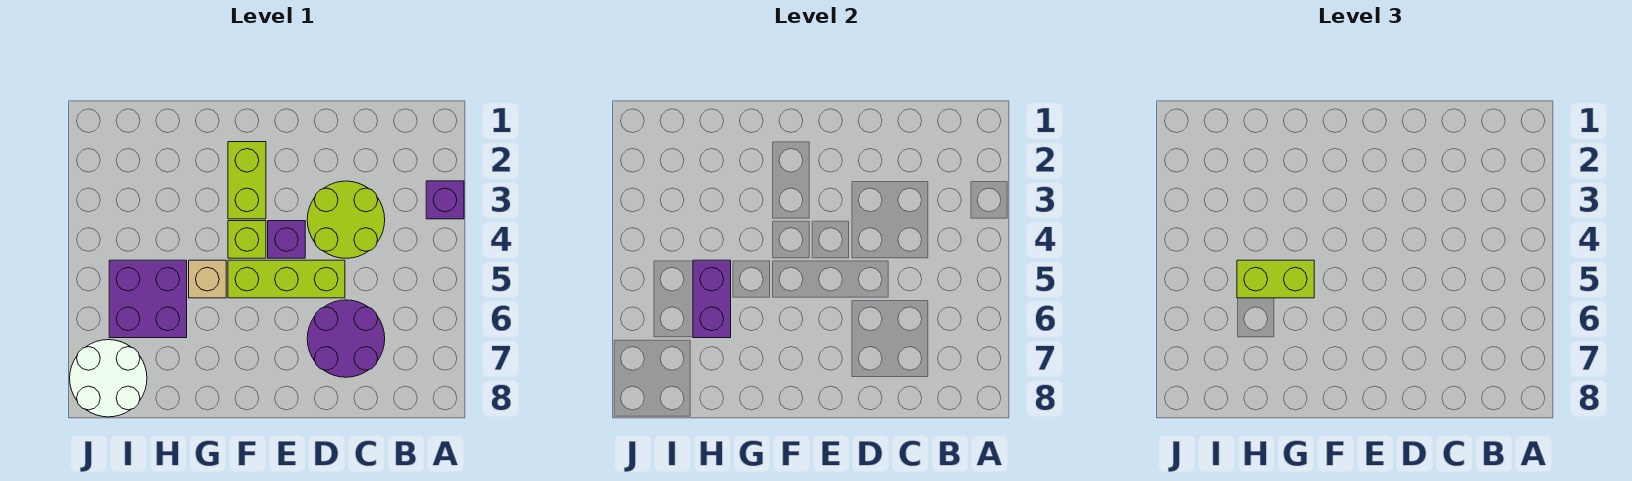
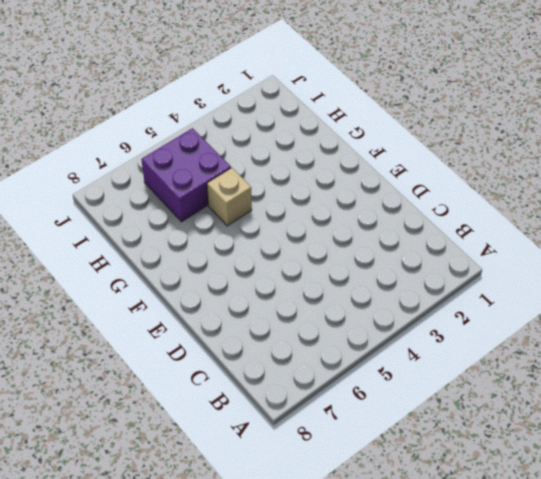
none -> purple 1x1 brick [426,181,464,219]
none -> lime 2x2 round brick [307,181,385,258]
none -> purple 2x2 round brick [307,300,385,377]

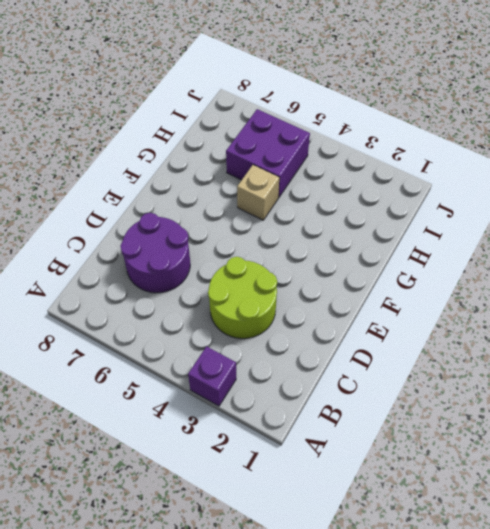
none -> lime 1x3 brick [228,260,345,298]
none -> purple 1x1 brick [268,221,305,258]
none -> lime 1x2 brick [228,142,266,219]

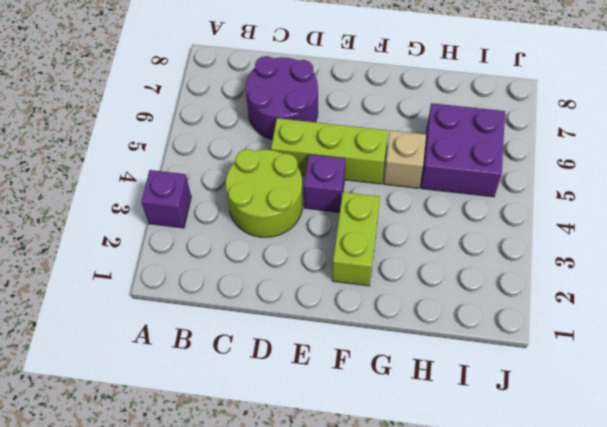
none -> lime 1x1 brick [228,221,266,258]
none -> white 2x2 round brick [70,340,147,417]
none -> purple 1x2 brick [693,260,731,338]

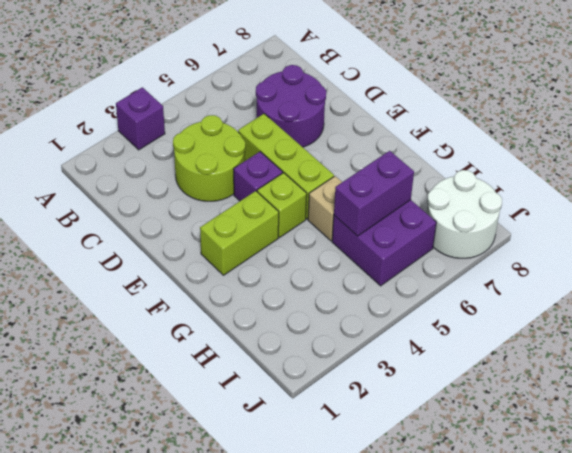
none -> lime 1x2 brick [1237,260,1314,298]

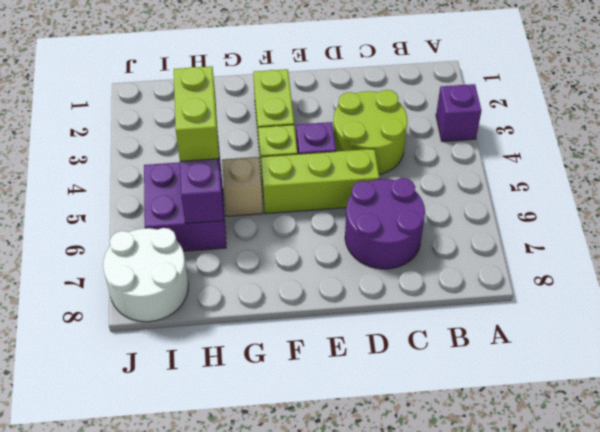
lime 1x2 brick [174,66,219,161] -> lime 1x2 brick turned to [1237,260,1314,298]

